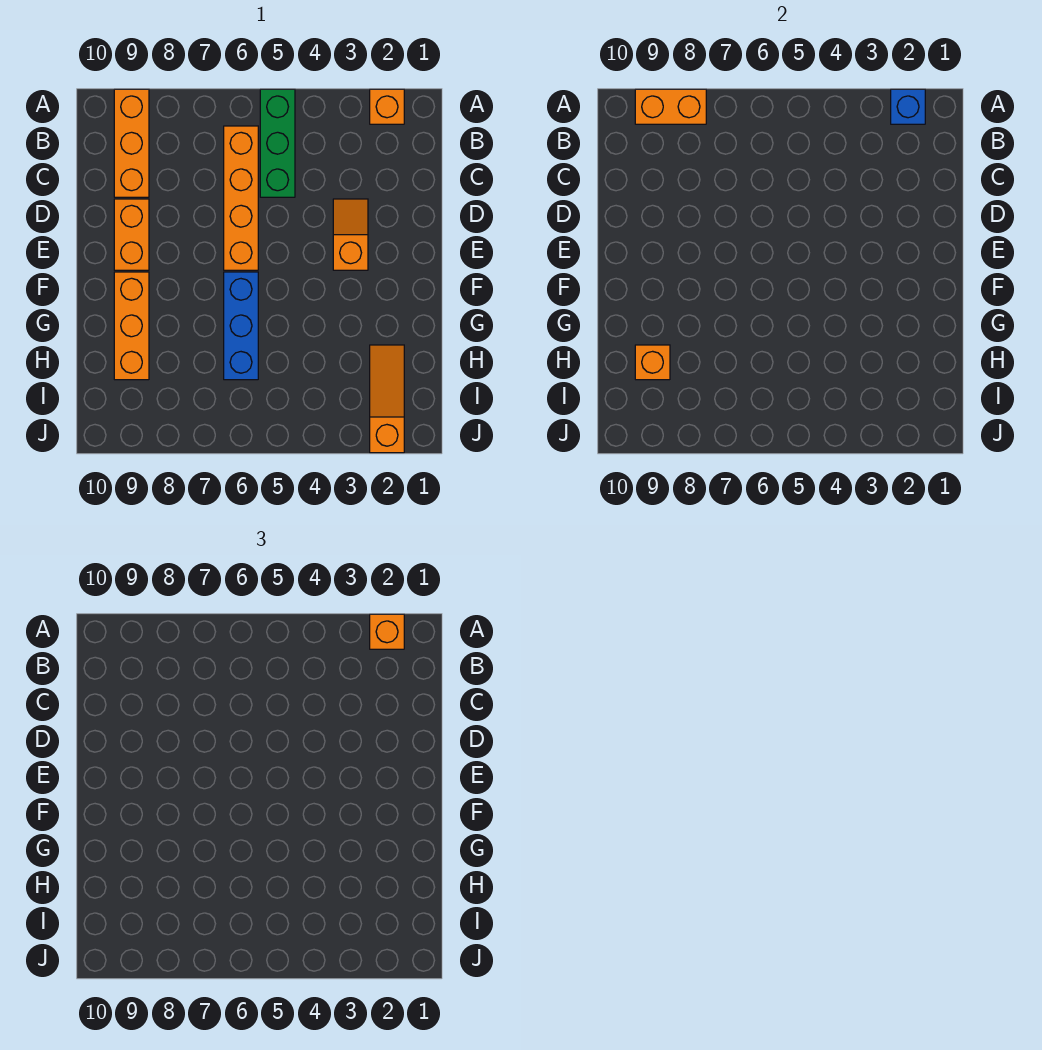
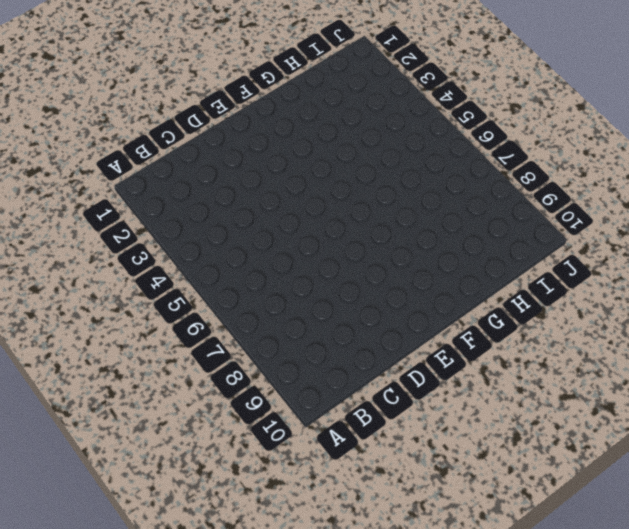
none -> orange 1x1 brick [370,89,404,124]
none -> green 1x3 brick [260,89,295,197]
none -> orange 1x3 brick [114,89,149,197]

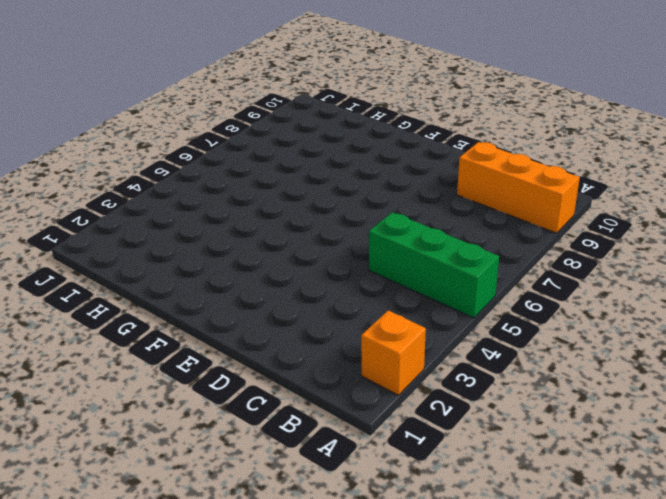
none -> orange 1x4 brick [224,126,258,270]
none -> orange 1x2 slope [333,199,368,270]
none -> orange 1x2 brick [114,199,149,270]

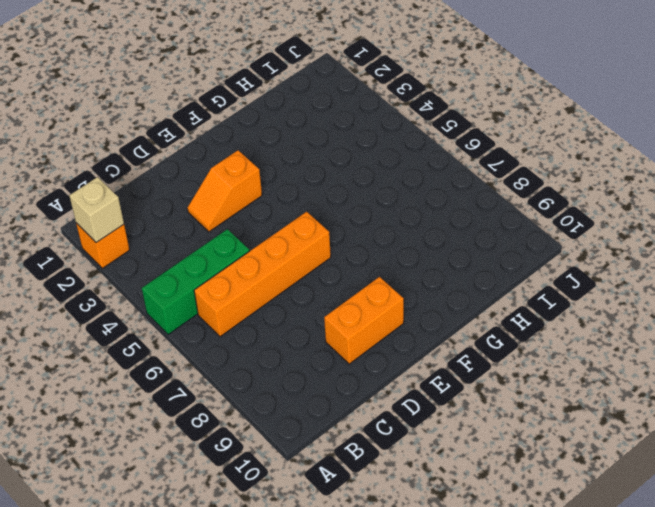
tan 1x1 brick [69,177,124,243] -> blue 1x1 brick [891,89,925,124]
none -> orange 1x3 brick [114,89,149,197]
none -> blue 1x3 brick [224,272,258,380]
none -> orange 1x3 brick [114,272,149,380]

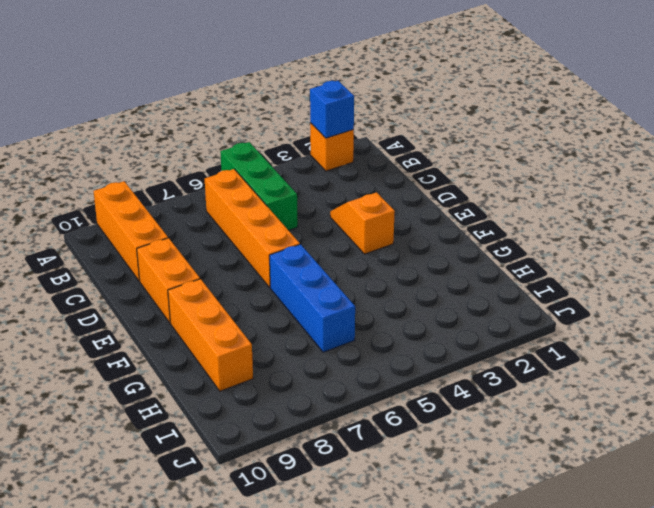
none -> orange 1x3 slope [370,345,404,453]
none -> orange 1x2 brick [635,89,706,124]
none -> orange 1x1 brick [635,345,670,380]

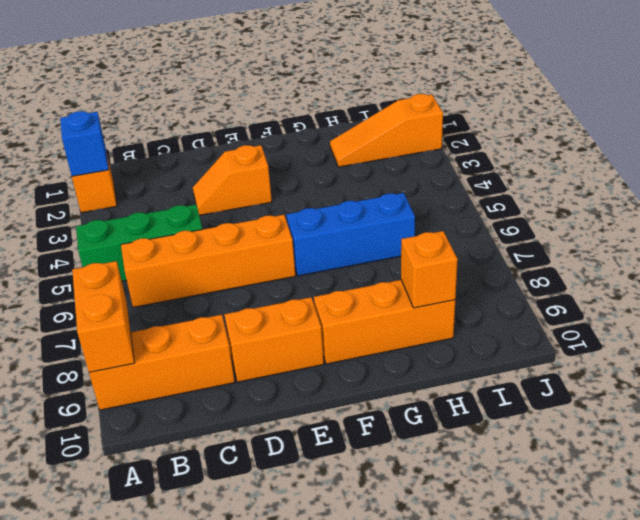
none -> orange 1x1 brick [370,614,404,649]

